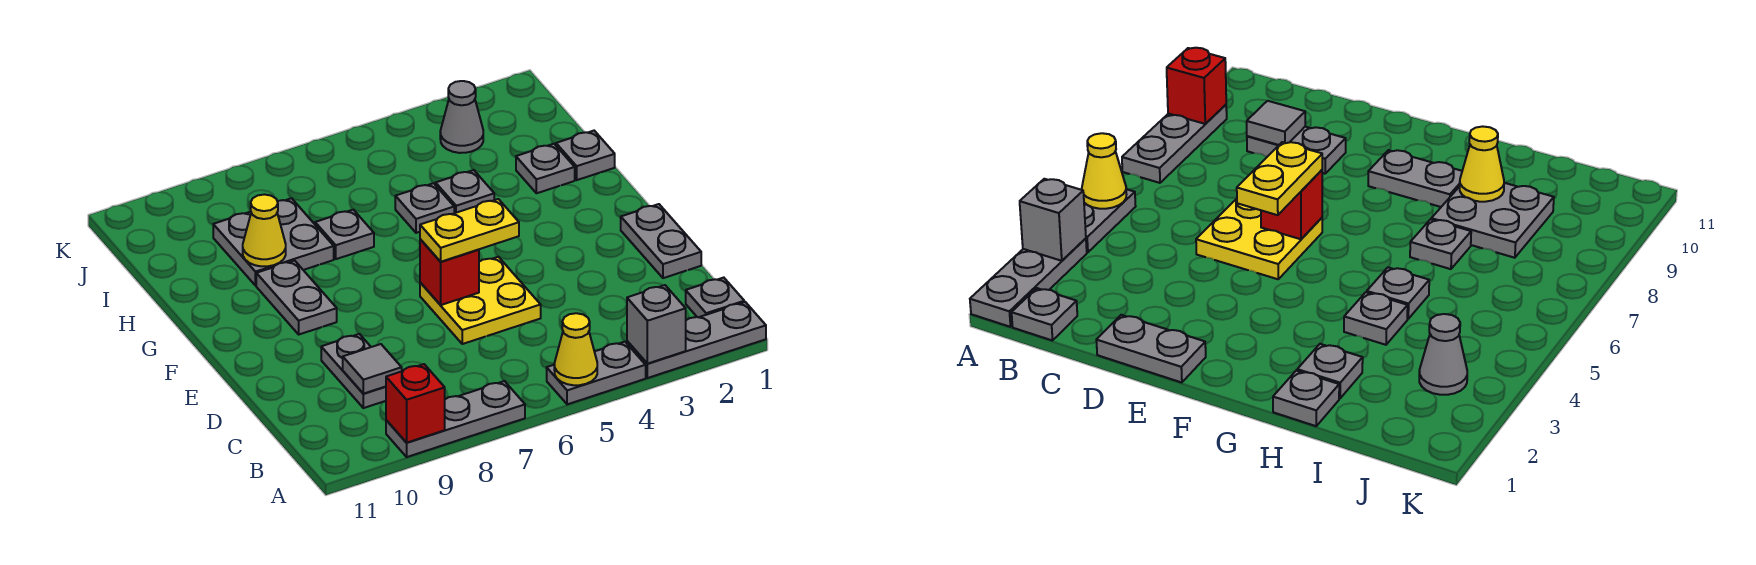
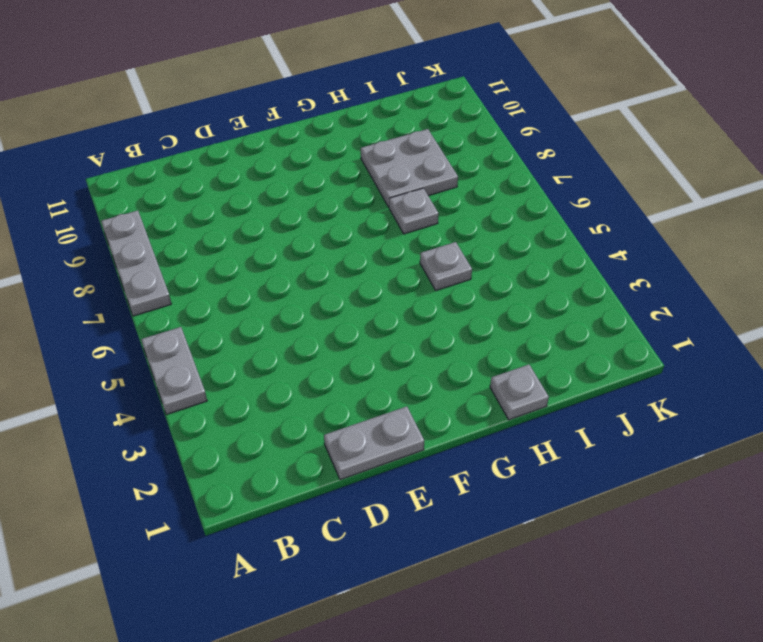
none -> grey 1x3 plate [627,302,766,378]
none -> grey 1x1 plate [686,278,744,317]
none -> grey 1x2 plate [321,334,386,408]

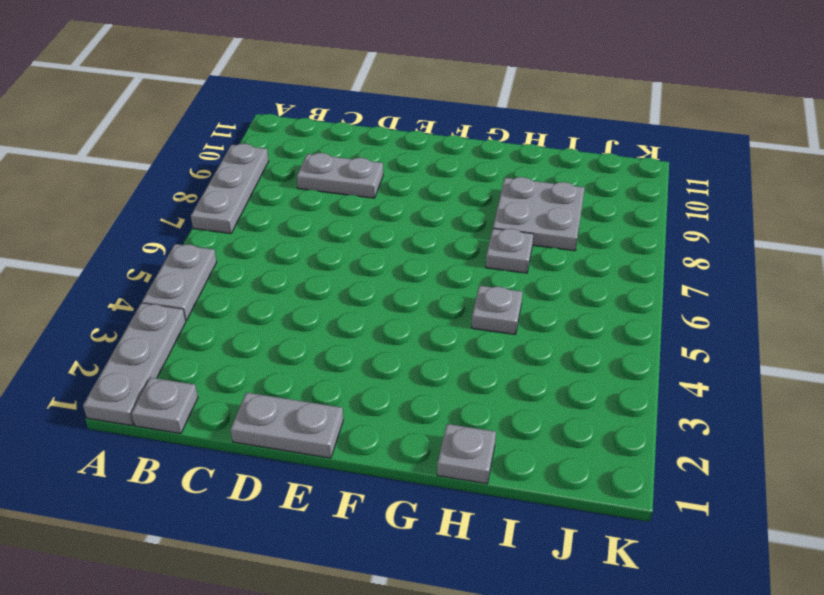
none -> yellow 2x2 plate [420,257,541,344]
none -> grey 1x2 plate [256,261,337,334]
none -> grey 1x1 plate [516,144,575,193]

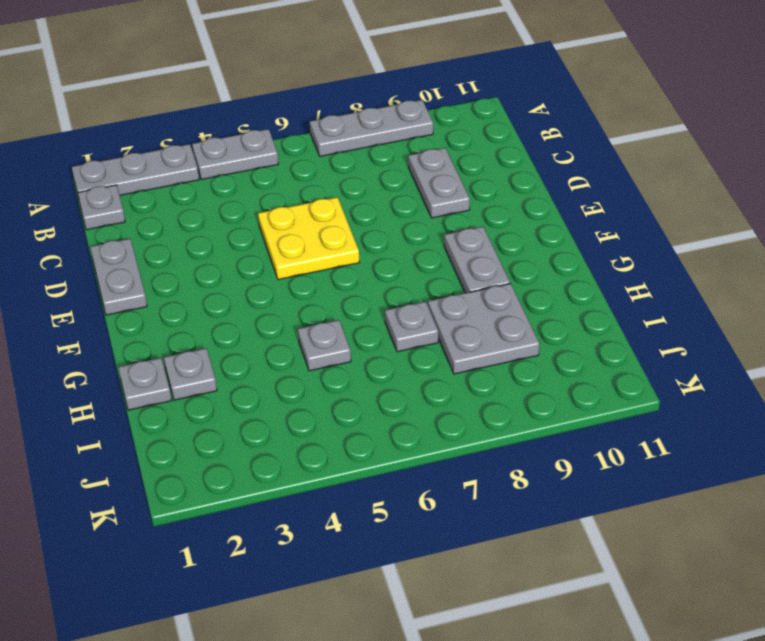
none -> grey 1x1 plate [436,170,494,213]
none -> grey 1x1 cone [440,81,483,153]
none -> grey 1x1 brick [627,285,686,364]

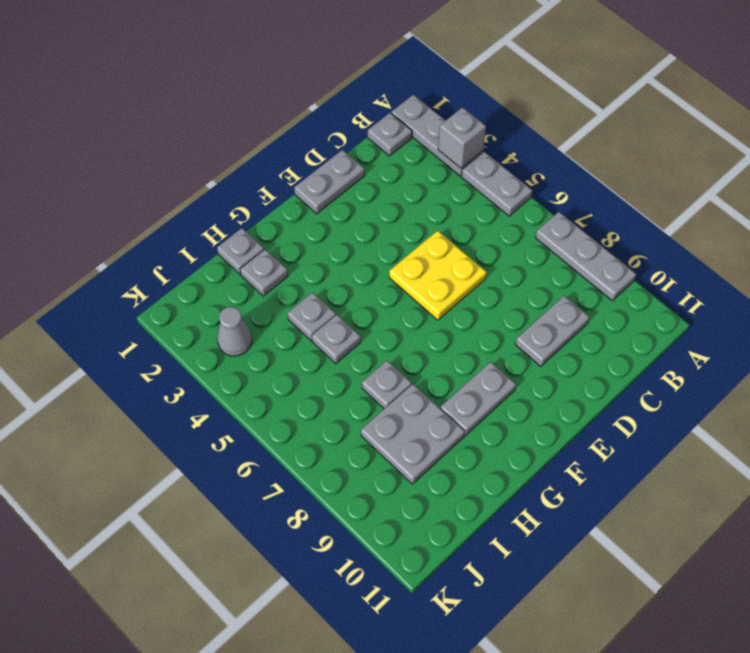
none -> yellow 1x1 cone [554,313,597,385]
none -> red 1x1 brick [386,364,445,443]
none -> grey 1x1 tile [343,344,402,394]

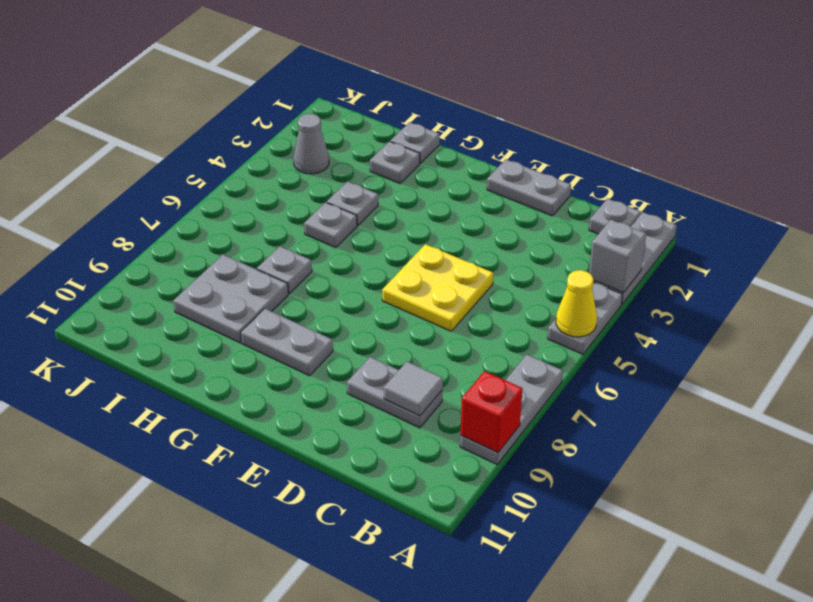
none -> red 1x1 brick [420,239,479,305]
none -> yellow 1x1 cone [243,194,286,266]
none -> yellow 1x2 plate [420,199,519,262]

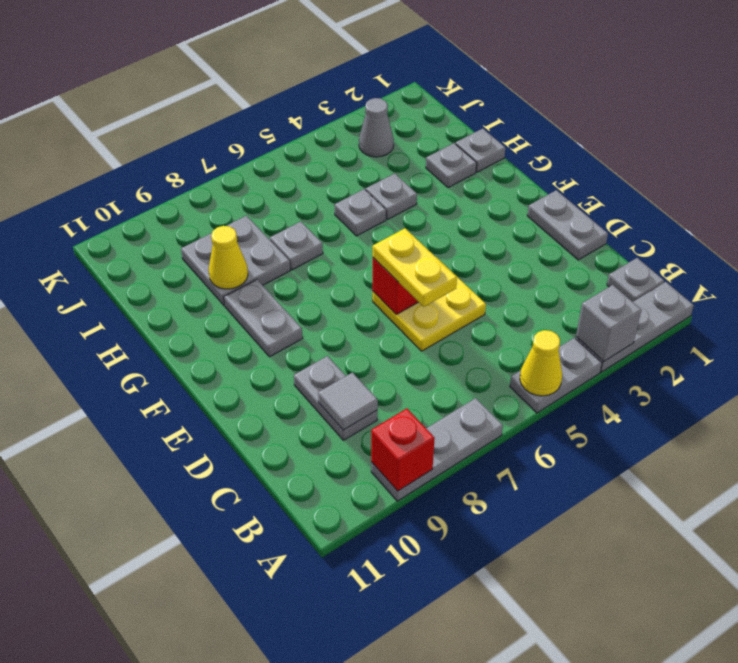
yellow 1x2 plate [373,228,457,307] -> yellow 1x2 plate turned to [420,199,519,262]

